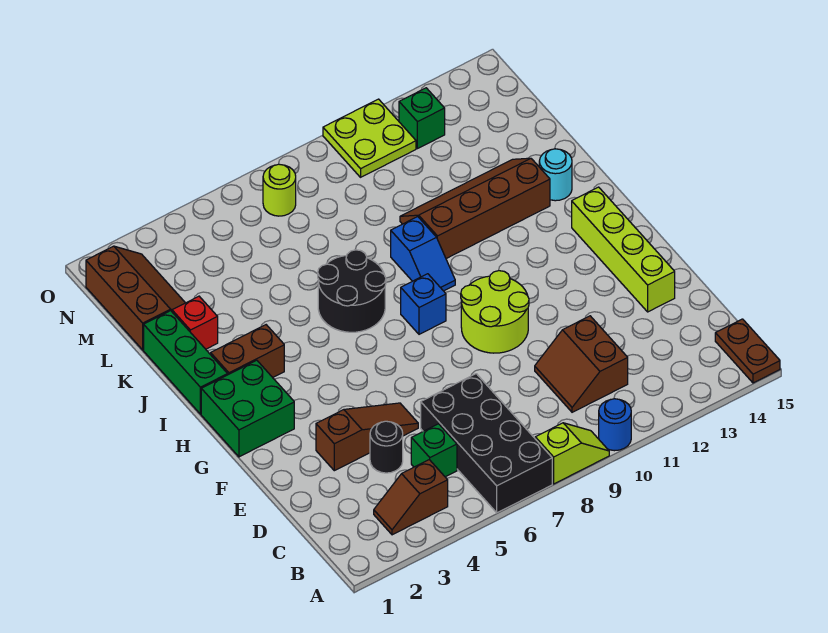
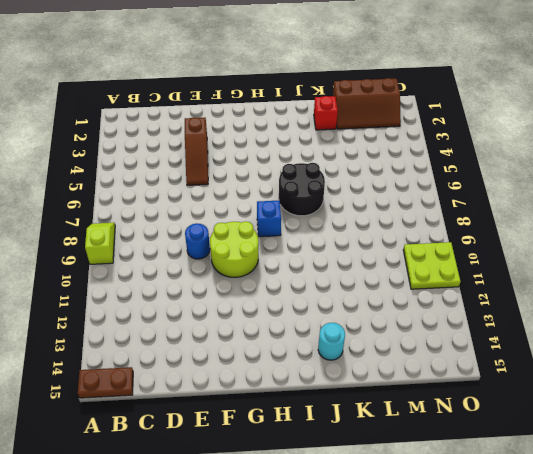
lime 1x2 slope [85,223,115,264] -> lime 1x2 slope turned to [535,423,609,484]
blue 1x1 round brick [185,224,210,259] -> blue 1x1 round brick moved to [599,399,631,451]
none -> black 2x4 brick [421,374,552,513]
none -> brown 1x2 slope [374,460,448,535]
none -> green 1x1 brick [411,424,457,477]

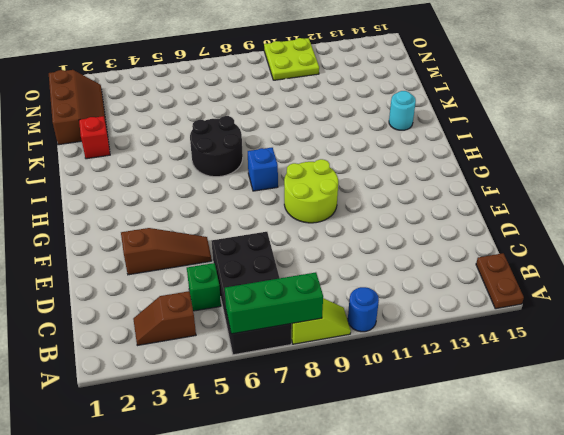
green 1x3 brick [225,272,323,334] -> green 1x3 brick turned to [144,311,228,414]
none -> brown 2x2 slope [535,316,628,412]
none -> black 1x1 round brick [370,421,403,473]
none -> lime 1x4 brick [572,187,675,312]

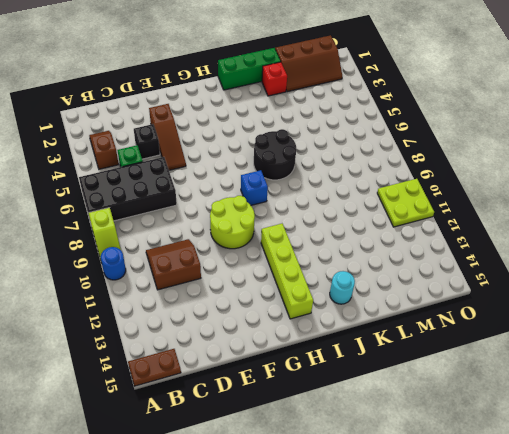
black 1x1 brick [134,124,160,159] -> black 1x1 round brick [370,421,403,473]
lime 1x4 brick [261,223,313,319] -> lime 1x4 brick turned to [572,187,675,312]
none -> green 2x2 brick [201,360,294,457]
none -> brown 1x2 brick [211,325,284,377]
none -> blue 1x2 slope [391,217,455,291]

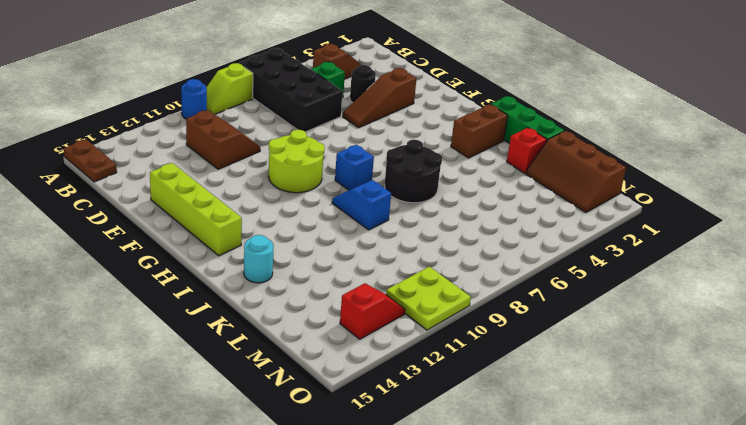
red 1x2 slope [340,283,405,339] -> green 1x1 brick [399,88,445,149]
none -> green 2x2 brick [201,360,294,457]
none -> brown 2x4 slope [400,158,550,259]
none -> lime 1x1 round brick [263,164,296,216]

